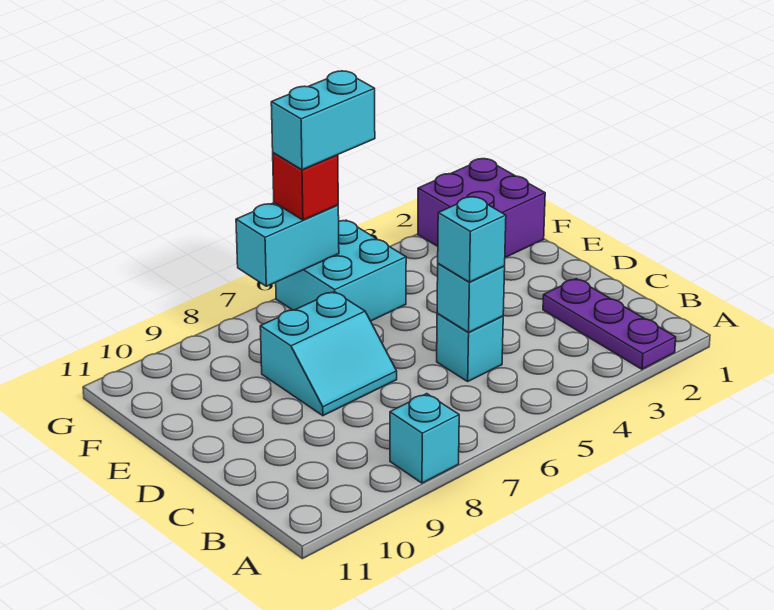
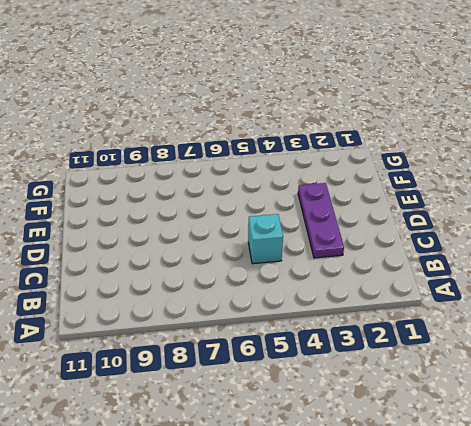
purple 1x3 plate [298,183,344,258] -> purple 1x3 plate moved to [543,279,676,369]
none -> cyan 1x1 brick [390,394,459,483]
none -> cyan 2x2 slope [260,292,397,416]

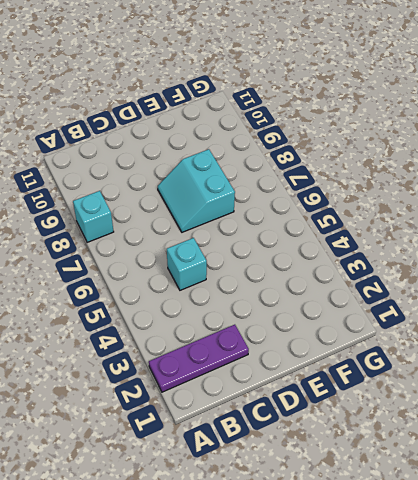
none -> purple 2x2 brick [418,159,545,257]
none -> cyan 2x2 brick [276,220,406,321]

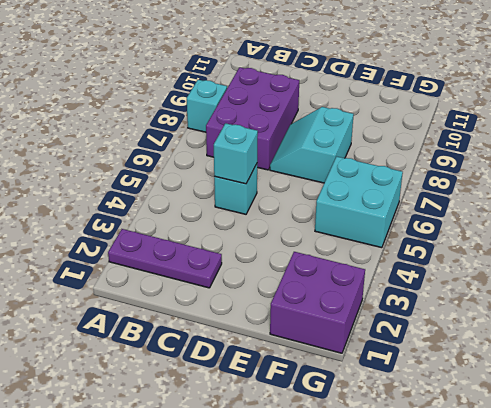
purple 2x3 brick [206,67,299,170] -> none
none -> cyan 1x2 brick [236,203,339,286]
none -> cyan 1x1 brick [438,197,506,282]

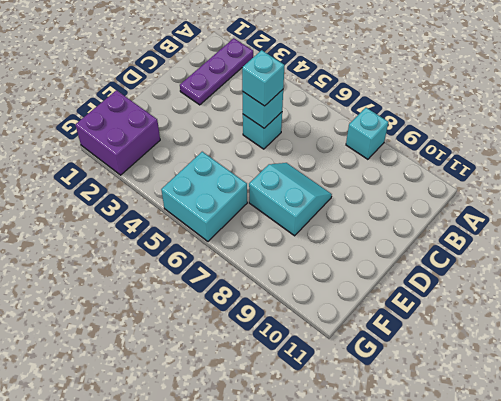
none -> cyan 1x2 brick [236,203,339,286]
none -> red 1x1 brick [273,153,338,220]

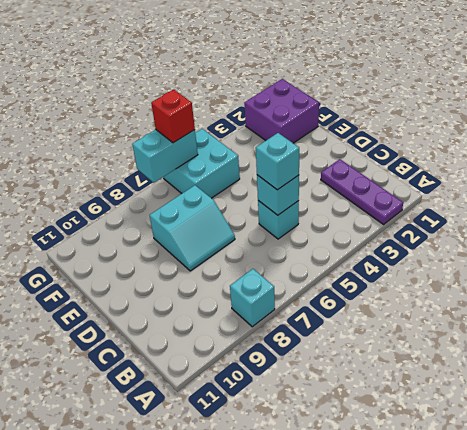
none -> cyan 1x2 brick [271,71,375,170]

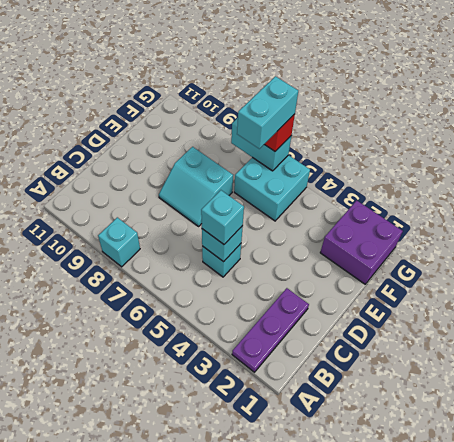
cyan 1x2 brick [237,76,298,149] -> cyan 1x2 brick turned to [271,71,375,170]

